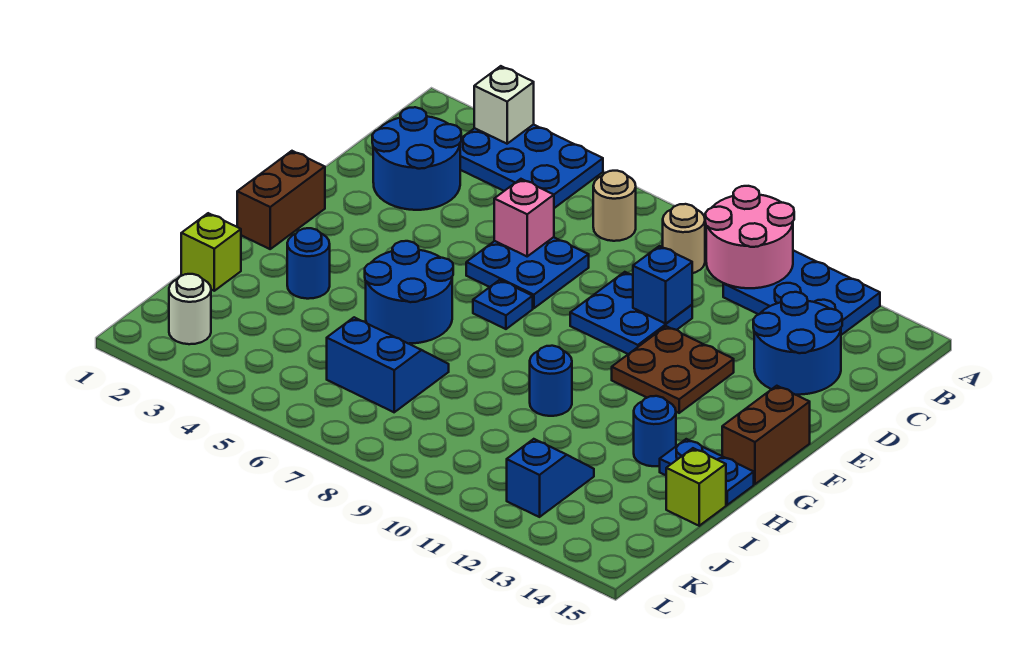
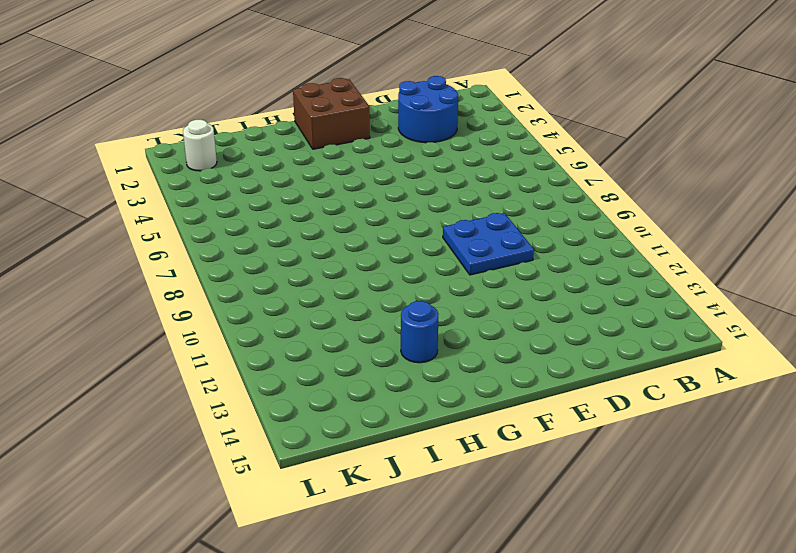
brown 2x2 brick [293,78,370,149] -> brown 1x2 brick [237,151,325,249]
none -> blue 2x3 plate [460,124,603,208]
none -> blue 2x3 plate [723,250,880,335]
none -> tan 1x1 round brick [593,171,636,241]

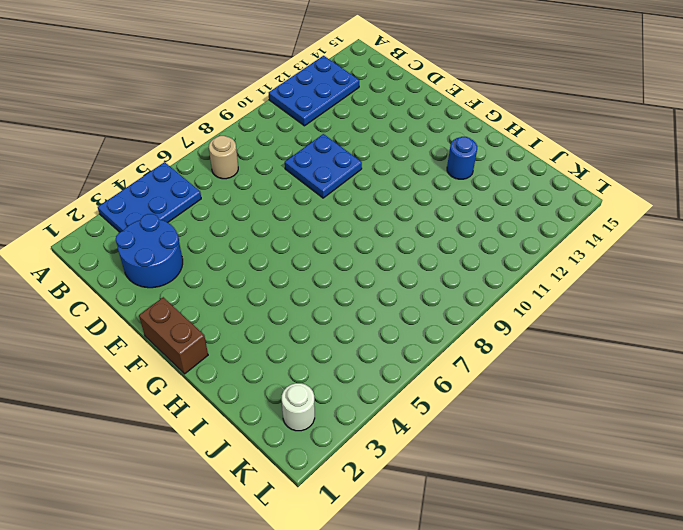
none -> tan 1x1 round brick [663,204,705,273]
none -> blue 2x2 round brick [753,292,842,395]
none -> blue 2x2 plate [466,237,589,308]

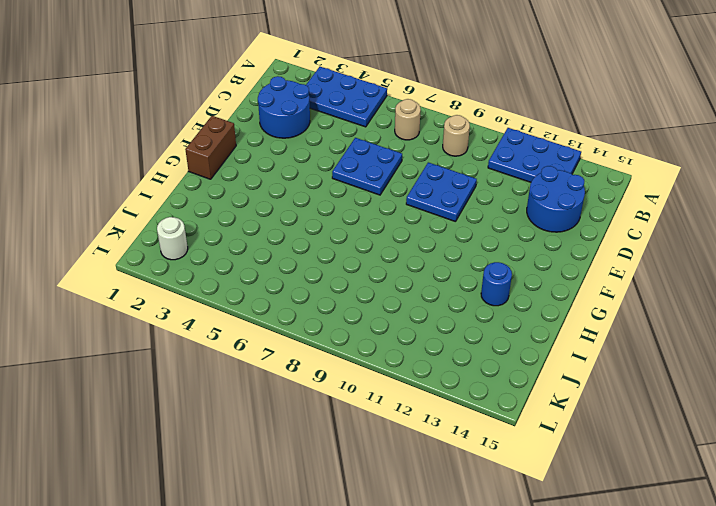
none -> brown 2x2 plate [612,326,734,413]
none -> blue 1x1 plate [473,280,533,329]
none -> brown 1x2 brick [722,386,810,484]

